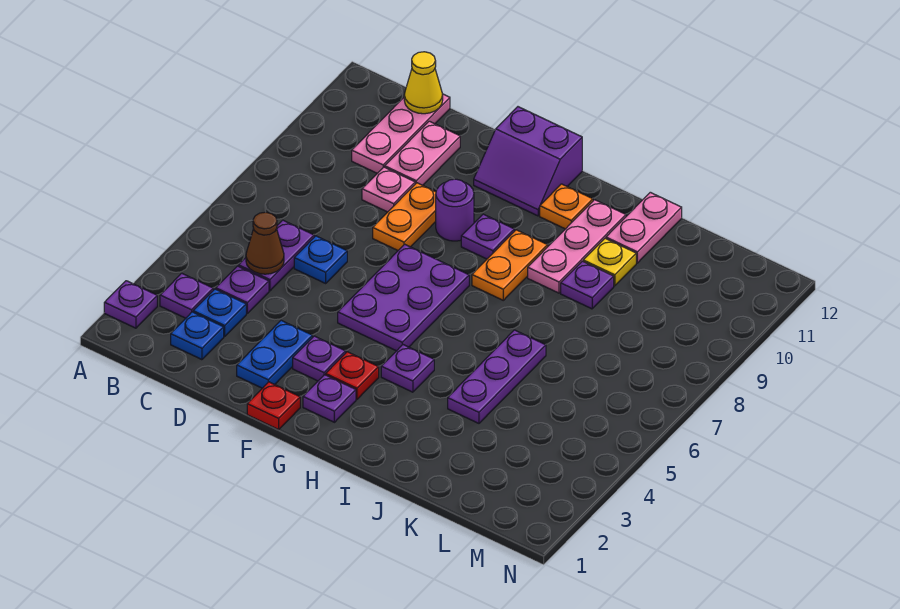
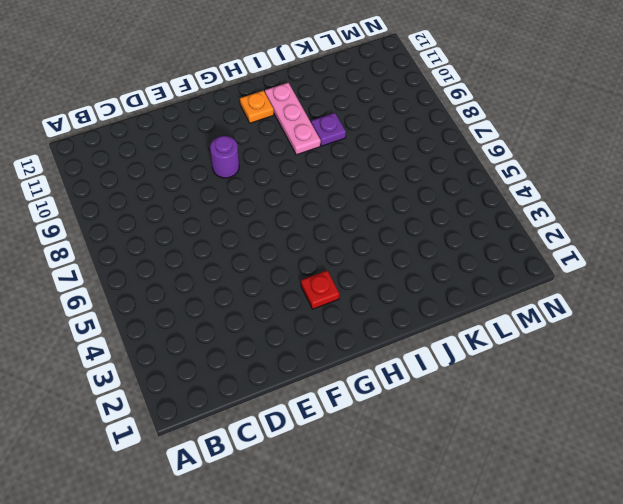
none -> purple 1x1 plate [104,281,157,328]
none -> purple 1x1 plate [160,273,213,318]
none -> blue 1x1 plate [171,312,224,360]
none -> blue 1x1 plate [193,289,246,337]

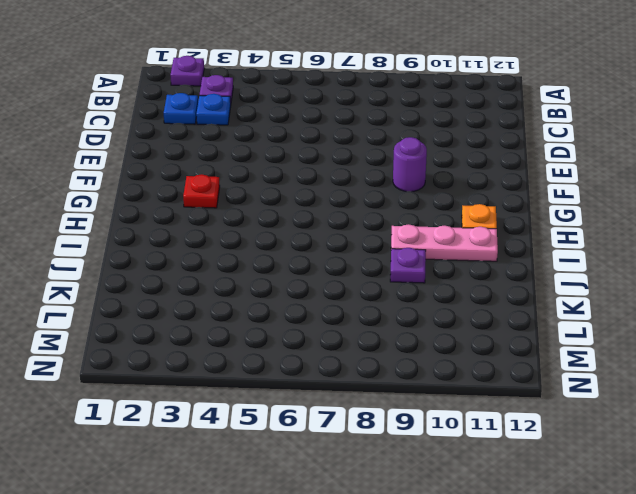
none -> purple 1x1 plate [216,266,269,314]
none -> purple 1x2 plate [239,220,314,291]
none -> pink 1x3 plate [352,94,450,173]
none -> blue 1x1 plate [294,236,347,283]

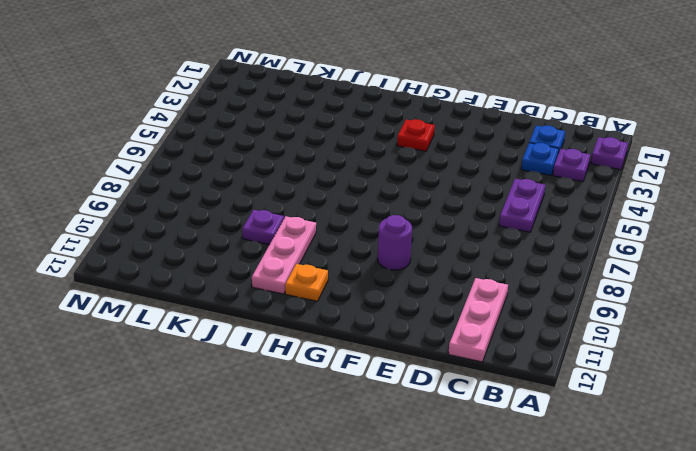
none -> purple 1x1 plate [216,266,269,314]
none -> blue 1x1 plate [294,236,347,283]
none -> pink 1x1 plate [362,167,415,212]
none -> pink 1x2 plate [385,121,460,185]

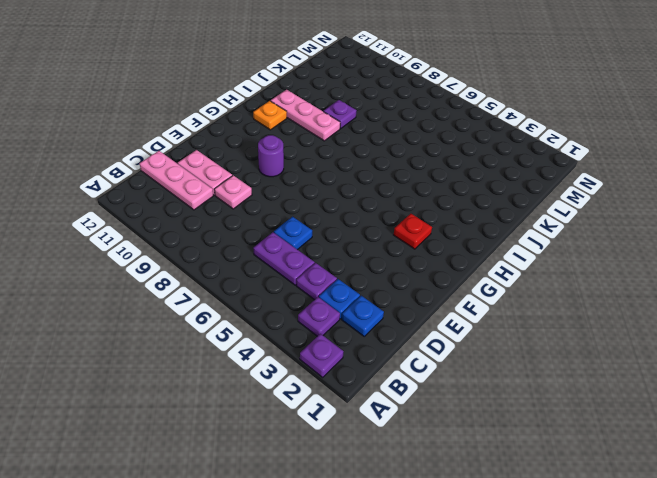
none -> blue 1x2 plate [237,320,312,388]
none -> orange 1x2 plate [373,183,436,250]
none -> red 1x1 plate [247,382,300,430]
none -> purple 1x1 plate [293,336,346,381]

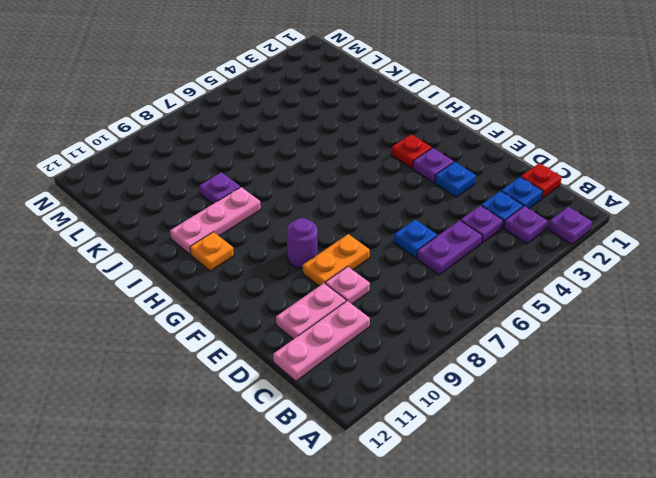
red 1x1 plate [521,163,562,198] -> red 1x1 plate moved to [247,382,300,430]
blue 1x1 plate [435,162,476,197] -> blue 1x2 plate [237,320,312,388]
none -> purple 2x3 plate [338,244,469,351]
none -> purple 2x2 slope [474,107,582,216]
none -> purple 1x1 plate [303,375,356,422]
none -> purple 1x1 plate [461,214,514,259]

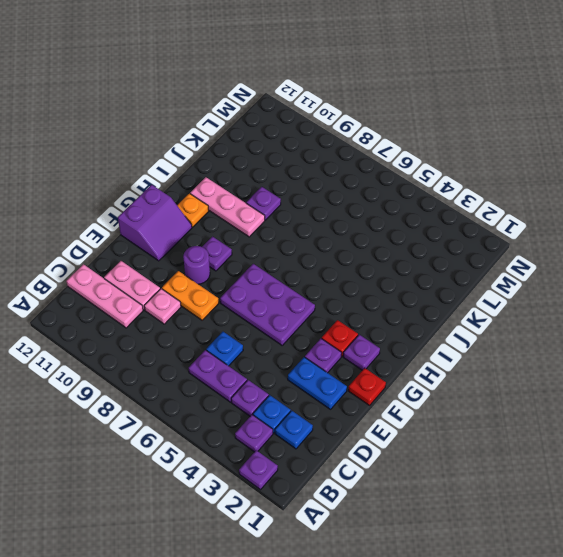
none -> purple 1x1 plate [381,345,434,392]
none -> orange 1x2 plate [472,230,548,300]
none -> purple 1x3 plate [448,330,546,423]
none -> yellow 1x1 plate [583,238,636,286]

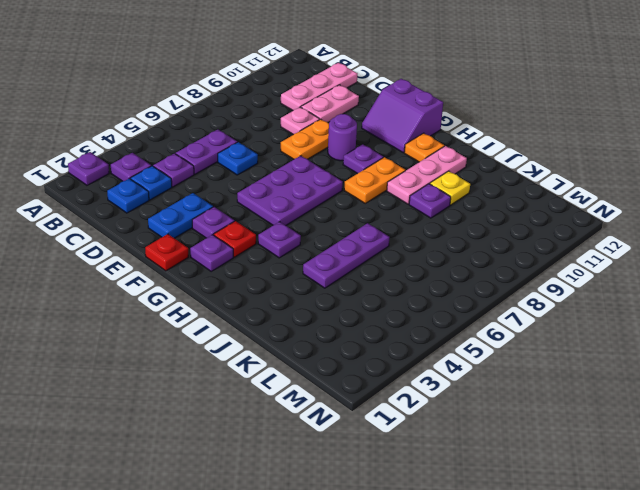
none -> pink 1x2 plate [606,192,682,263]
none -> brown 1x1 cone [246,212,284,274]
none -> yellow 1x1 cone [404,52,443,114]

